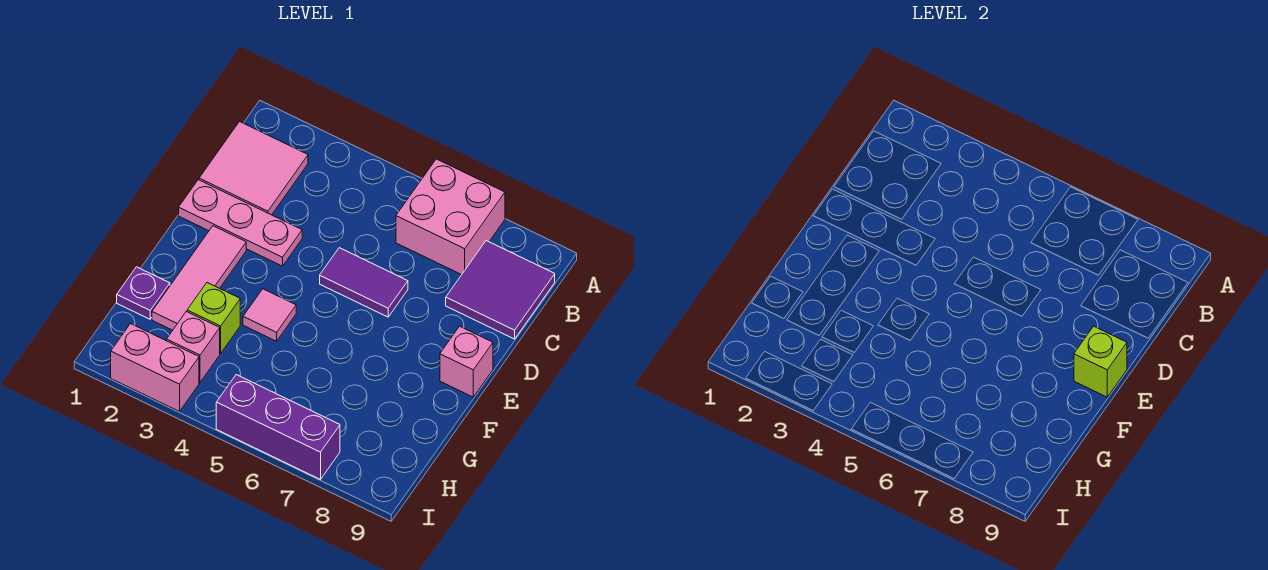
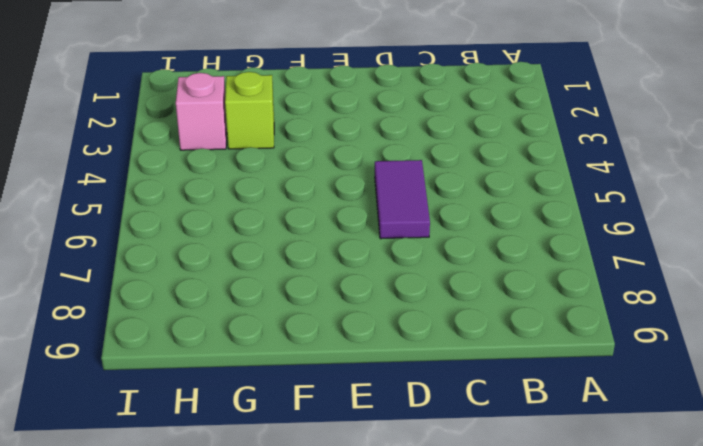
none -> pink 2x2 brick [396,159,505,275]
none -> pink 2x2 tile [199,122,308,215]
none -> purple 2x2 tile [446,241,555,339]

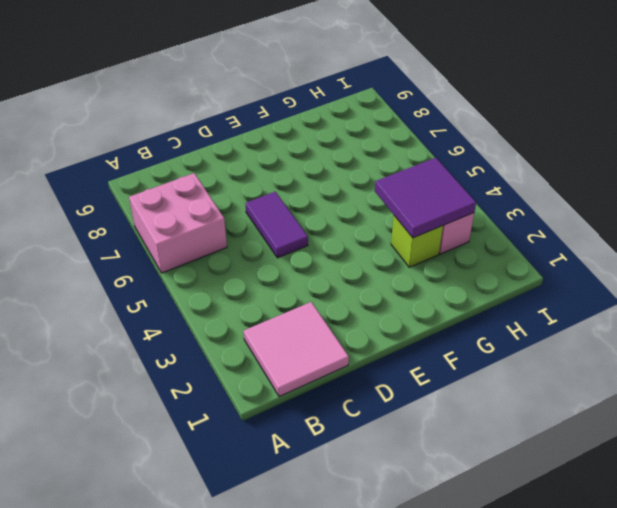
purple 2x2 tile [375,158,476,238] -> purple 2x2 tile moved to [446,241,555,339]
none -> pink 1x3 plate [179,180,302,266]
none -> pink 1x3 tile [152,226,246,330]
none -> pink 1x1 brick [440,326,493,397]

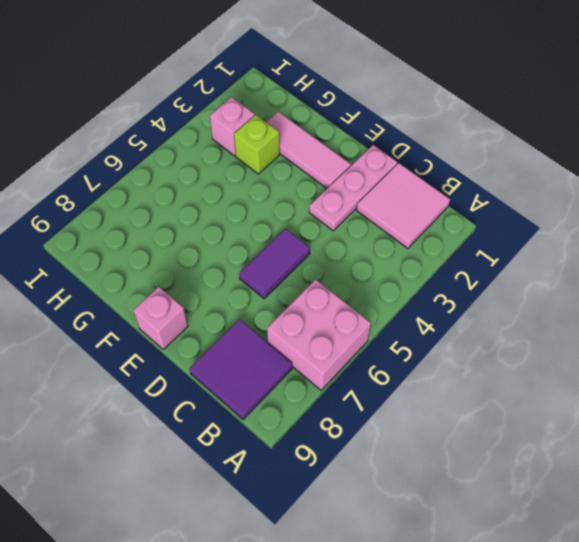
none -> pink 1x1 tile [243,289,296,341]
none -> purple 1x1 plate [117,267,170,319]
none -> pink 1x2 brick [111,324,199,412]

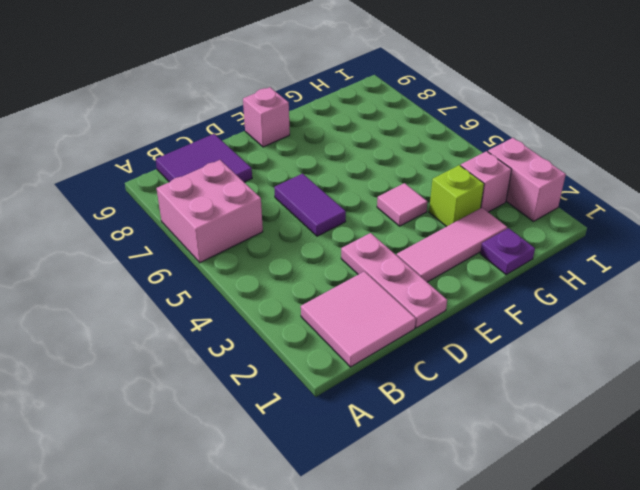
none -> purple 1x3 brick [216,375,340,480]
none -> lime 1x1 brick [1074,326,1127,397]

